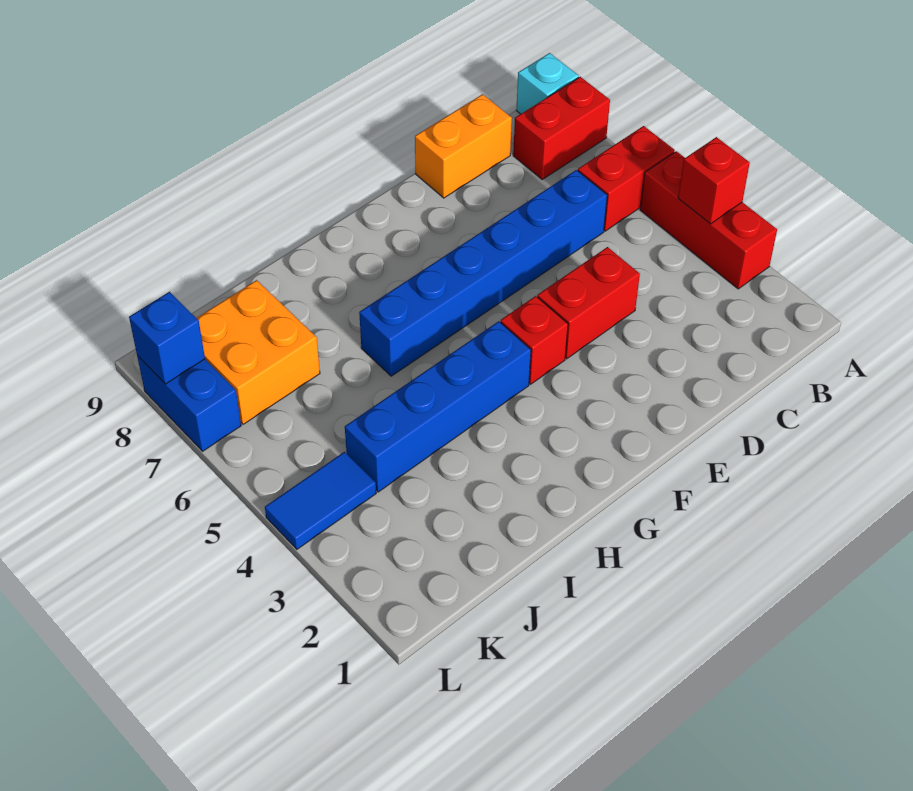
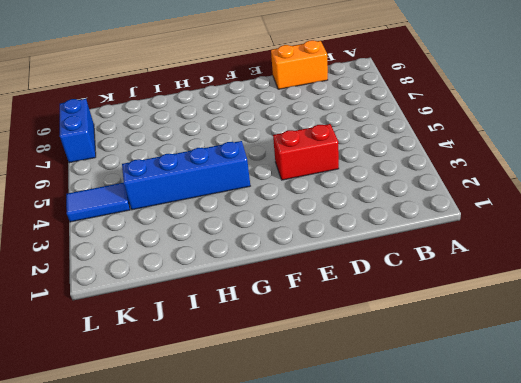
none -> red 1x3 brick [640,151,777,289]
none -> red 1x2 brick [578,126,675,231]
none -> red 1x2 brick [513,77,610,179]

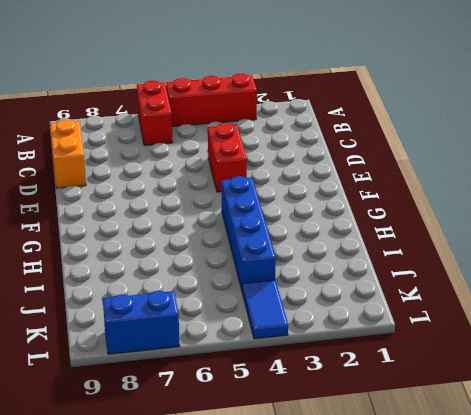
none -> red 1x2 brick [513,77,610,179]
none -> cyan 1x1 brick [516,53,579,114]
none -> blue 1x6 brick [359,170,607,376]

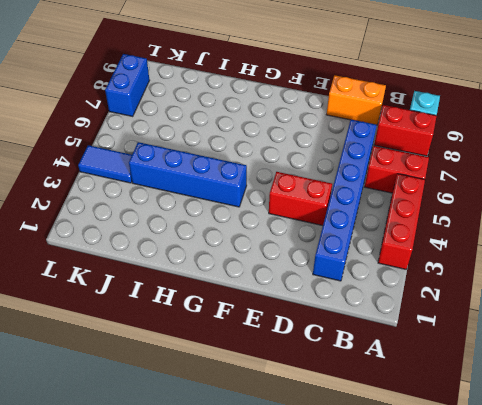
blue 1x6 brick [313,120,377,281] -> blue 1x6 brick turned to [359,170,607,376]
none -> red 1x1 brick [500,296,568,384]
none -> orange 2x2 brick [197,280,320,424]
none -> red 1x1 brick [678,137,750,224]

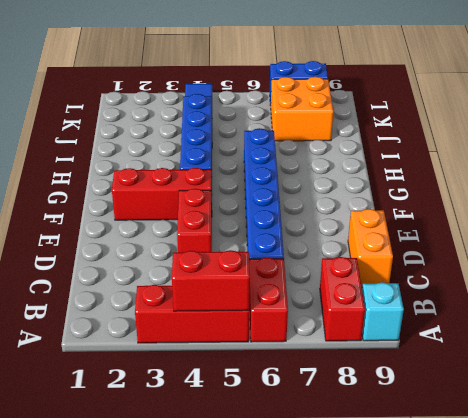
red 1x2 brick [172,250,250,311] -> red 1x1 brick [678,137,750,224]
red 1x3 brick [112,168,212,220] -> red 1x1 brick [500,296,568,384]
none -> blue 1x1 brick [129,292,205,384]

